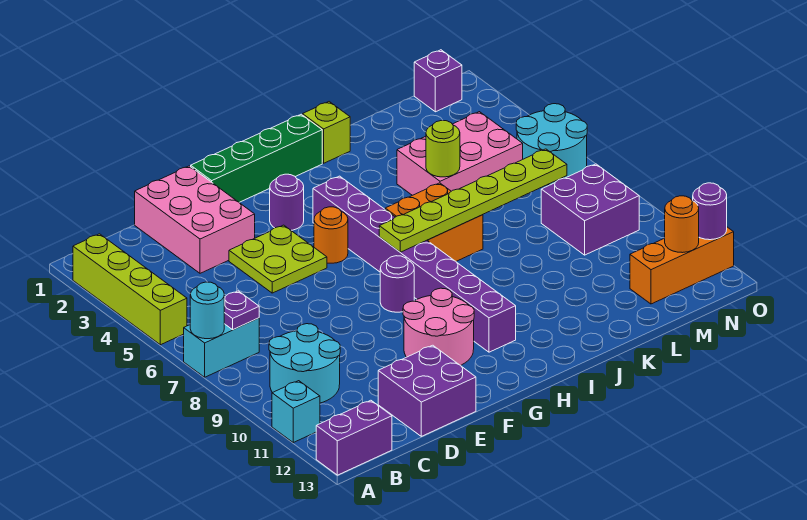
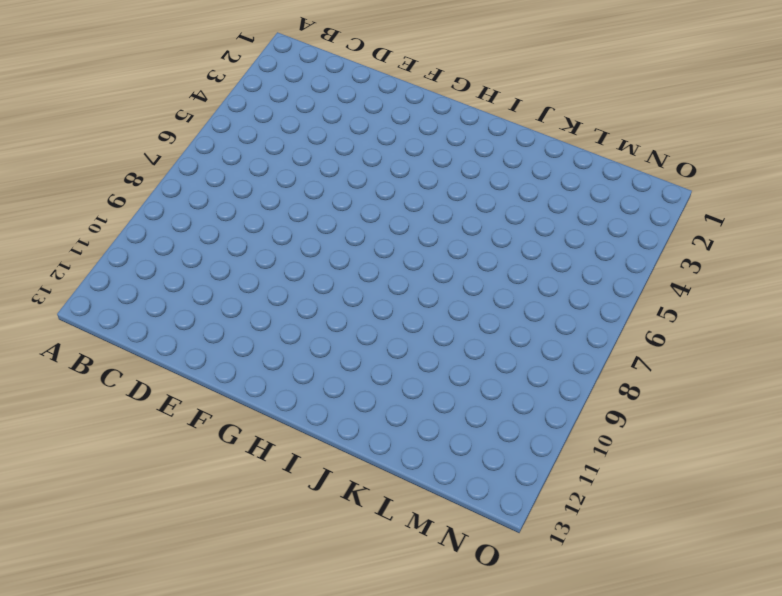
none -> lime 1x4 brick [73,234,187,345]
none -> cyan 1x2 brick [184,318,259,377]
none -> cyan 1x1 brick [272,381,320,442]

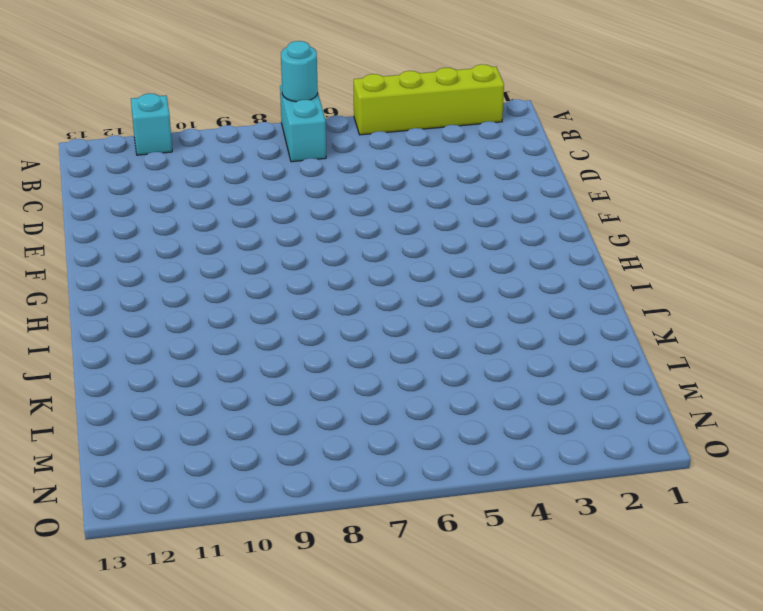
none -> purple 1x2 brick [316,400,392,475]
none -> cyan 2x2 round brick [269,324,340,403]
none -> pink 2x3 brick [135,166,255,273]

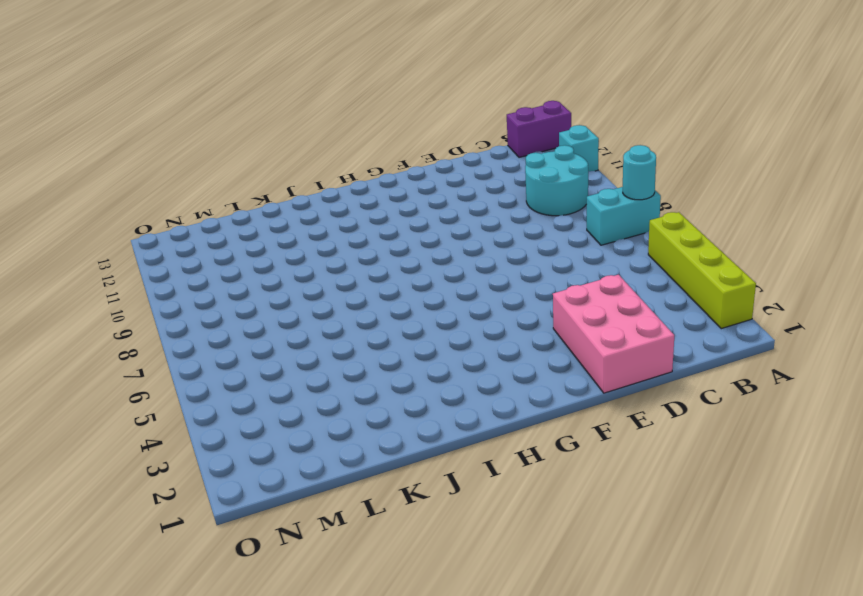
none -> purple 2x2 brick [378,345,476,436]
none -> lime 2x2 plate [229,225,327,293]
none -> green 1x4 brick [191,114,322,202]

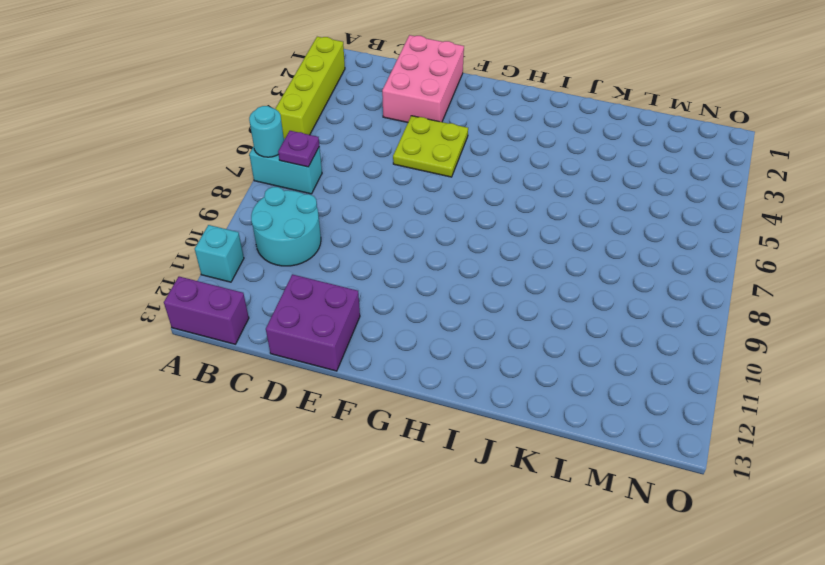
none -> green 1x4 brick [191,114,322,202]
none -> pink 2x2 round brick [403,288,474,365]
none -> purple 1x1 round brick [270,174,304,230]

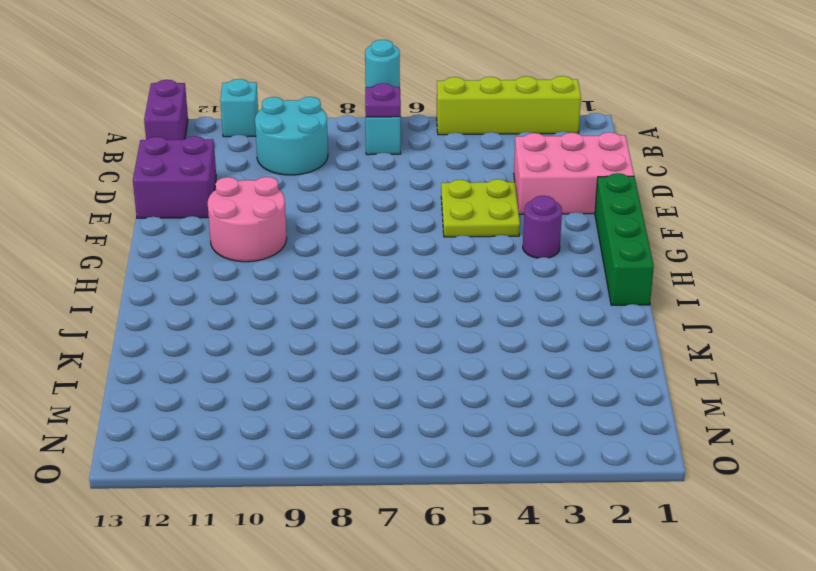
none -> orange 1x1 round brick [314,207,348,263]
none -> purple 1x1 round brick [380,256,414,312]
none -> purple 1x8 brick [313,176,516,352]

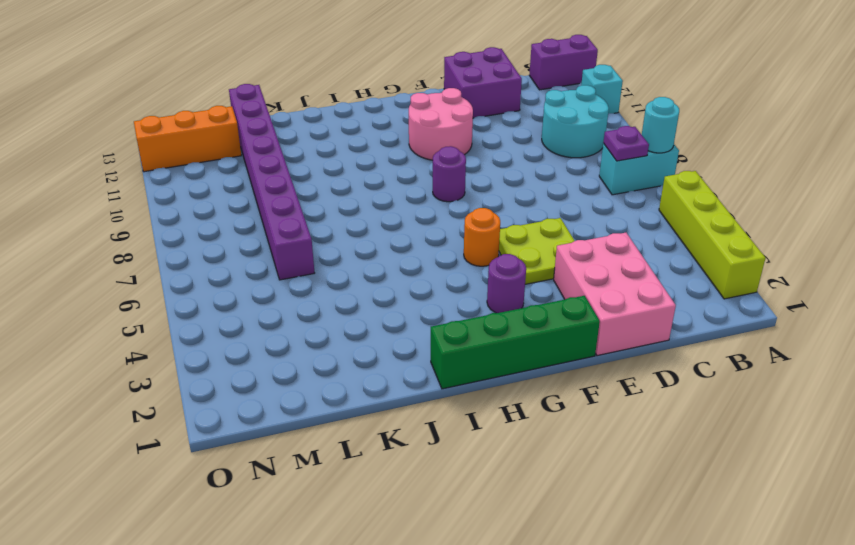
purple 1x8 brick [229,84,314,280] -> purple 1x8 brick moved to [313,176,516,352]
none -> orange 2x2 brick [385,183,483,261]
none -> lime 1x1 brick [303,102,350,163]
none -> pink 2x3 brick [397,112,523,195]

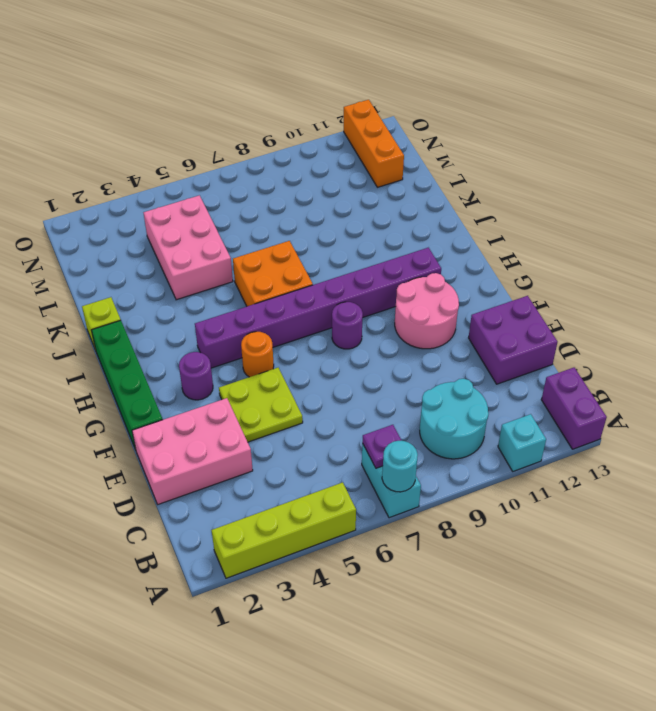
none -> purple 2x2 brick [541,164,639,255]
none -> purple 1x1 brick [414,50,462,112]
none -> cyan 2x2 round brick [516,104,587,185]

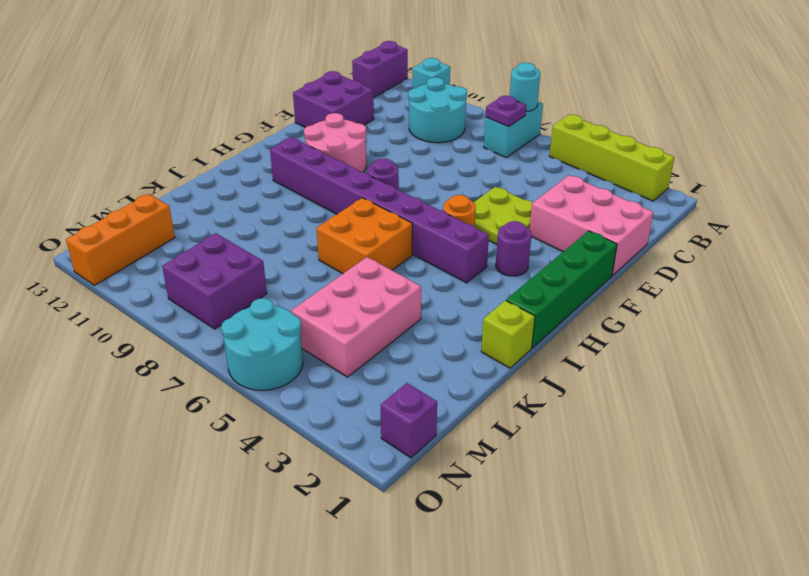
none -> lime 1x6 plate [379,149,567,252]
none -> lime 1x1 round brick [426,120,460,177]
none -> orange 1x1 round brick [665,196,699,253]

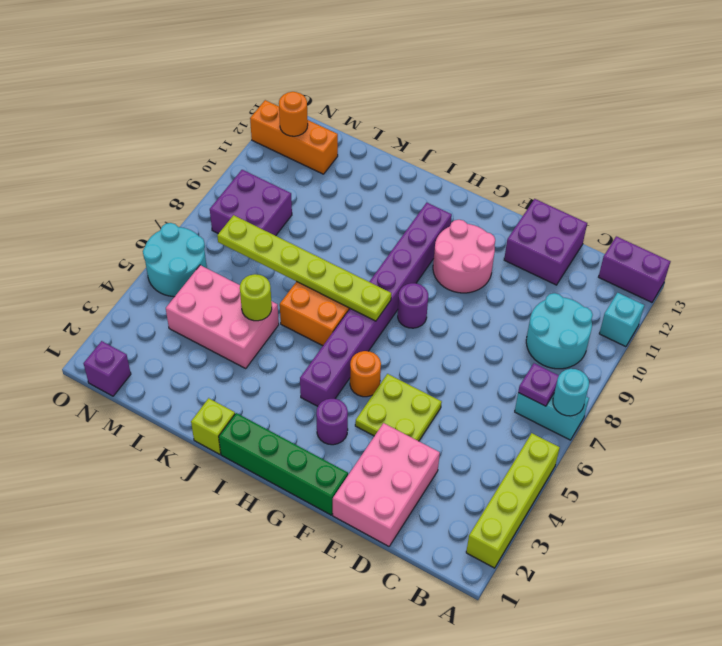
none -> purple 1x1 round brick [693,183,727,240]

